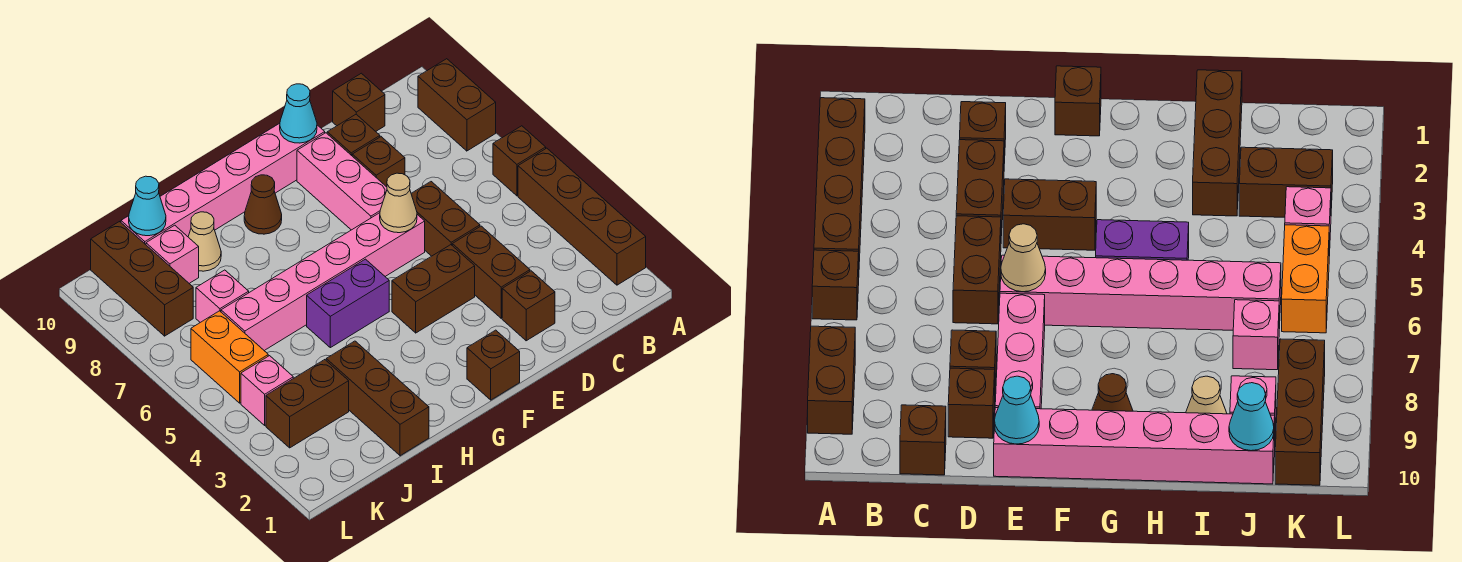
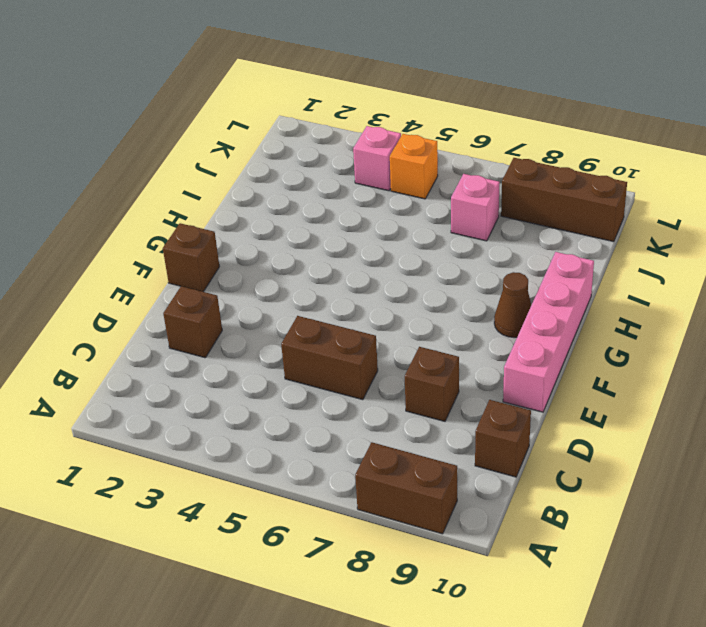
pink 1x4 brick [503,252,594,412] -> pink 1x6 brick [121,123,325,245]
orange 1x1 brick [390,134,438,199] -> orange 1x2 brick [191,311,268,403]
none -> brown 1x4 brick [518,148,646,285]
none -> brown 1x1 brick [493,126,546,196]
none -> brown 1x2 brick [452,226,530,318]

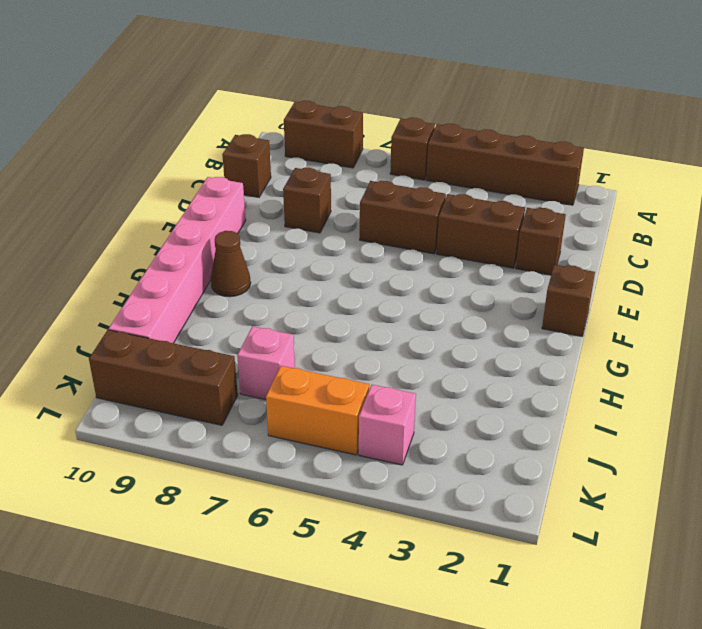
none -> brown 1x1 brick [327,114,380,156]
none -> brown 1x2 brick [392,245,475,333]
none -> pink 1x6 brick [221,213,425,351]

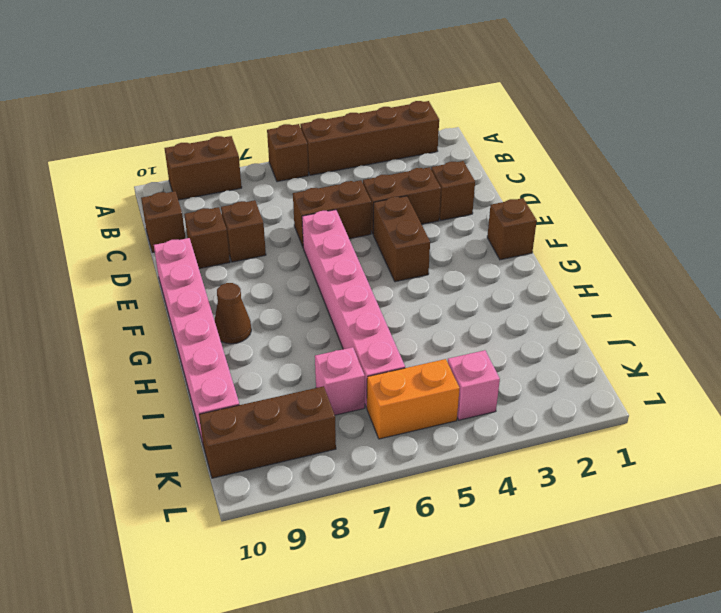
none -> pink 1x3 brick [297,133,387,230]
none -> purple 1x2 brick [307,259,389,348]
none -> brown 1x3 brick [326,341,429,456]

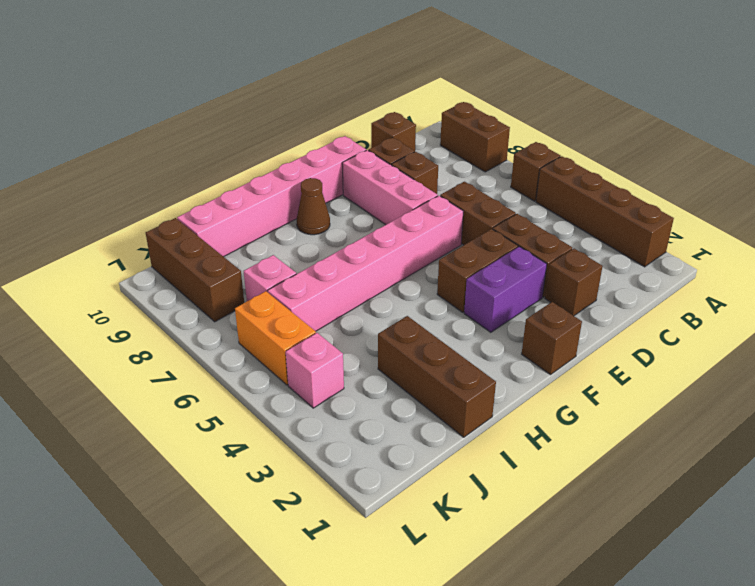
purple 1x2 brick [464,246,547,332] -> purple 1x2 brick moved to [307,259,389,348]
none -> tan 1x1 cone [188,212,221,271]
none -> brown 1x2 brick [266,360,349,448]
none -> pink 1x1 brick [146,225,199,283]

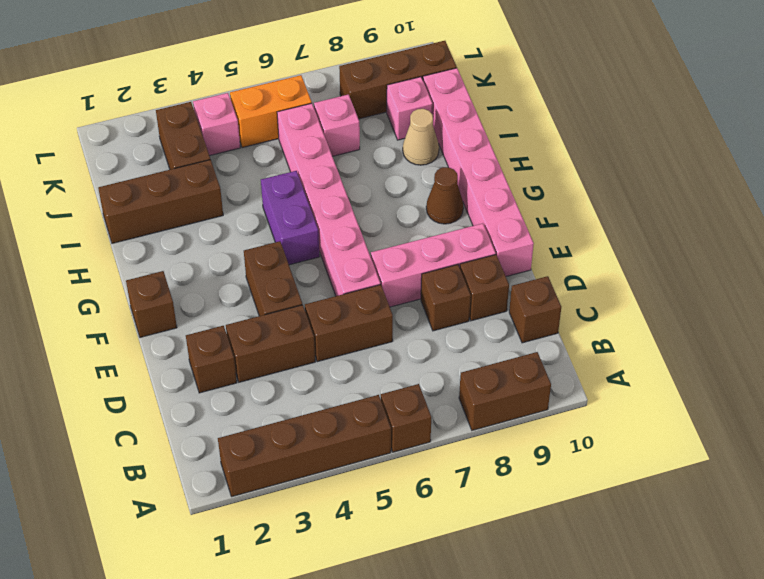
none -> tan 1x1 cone [380,173,417,233]
none -> cyan 1x1 cone [280,84,317,143]
none -> cyan 1x1 cone [129,176,166,236]

